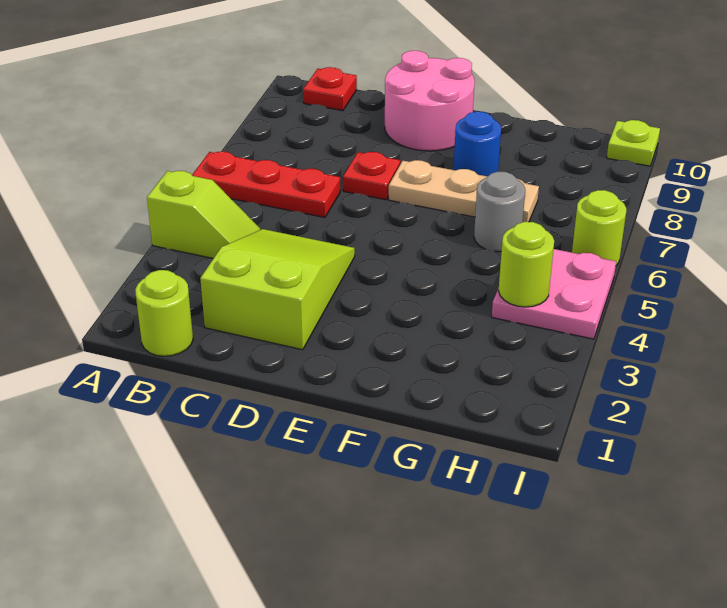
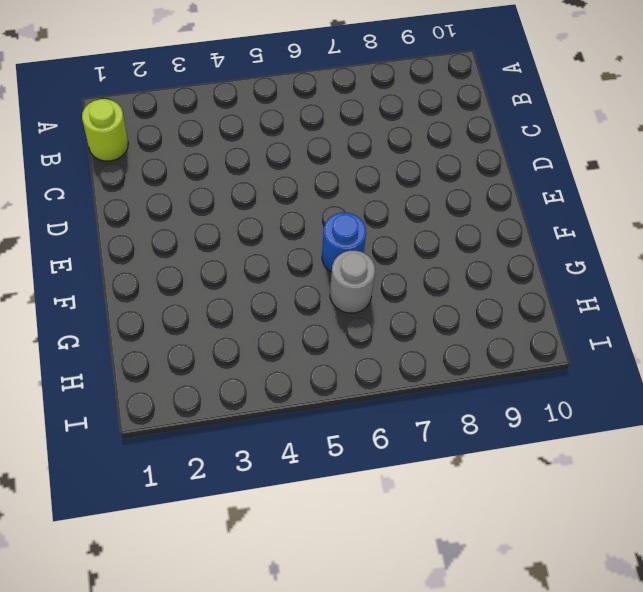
blue 1x1 round brick [322,213,366,272] -> blue 1x1 round brick moved to [454,112,501,176]
none -> lime 1x2 slope [147,171,260,259]
none -> red 1x3 plate [192,152,340,217]
none -> red 1x1 plate [303,67,357,111]

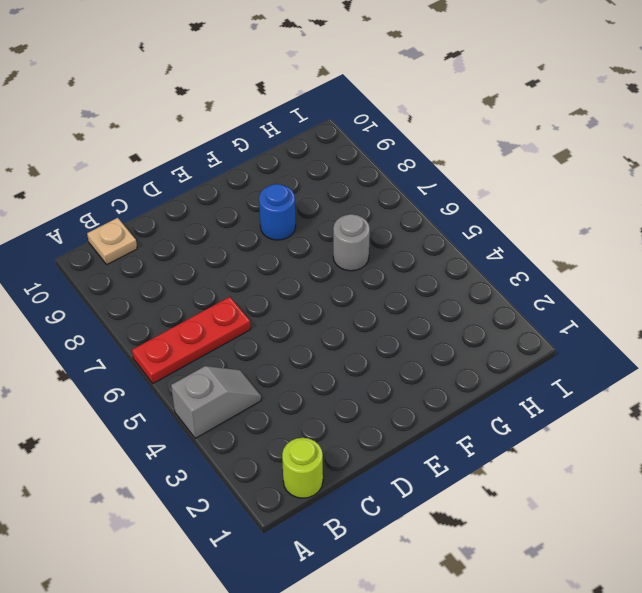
grey 1x2 slope [171,366,261,438] -> lime 1x2 slope [147,171,260,259]
tan 1x1 plate [87,218,137,264] -> red 1x1 plate [303,67,357,111]
none -> lime 2x3 slope [200,229,355,350]
none -> red 1x1 plate [343,152,400,200]
none -> pink 2x2 round brick [385,51,475,151]

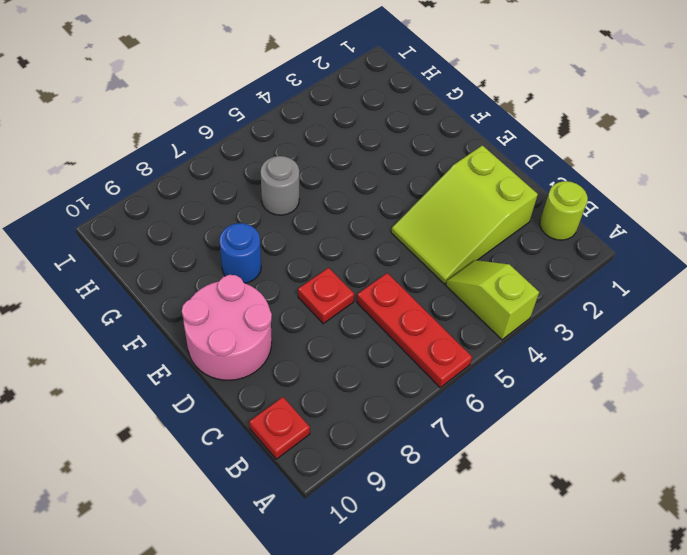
none -> tan 1x3 plate [389,160,539,222]
none -> pink 2x2 plate [492,249,616,339]
none -> lime 1x1 round brick [572,190,626,266]

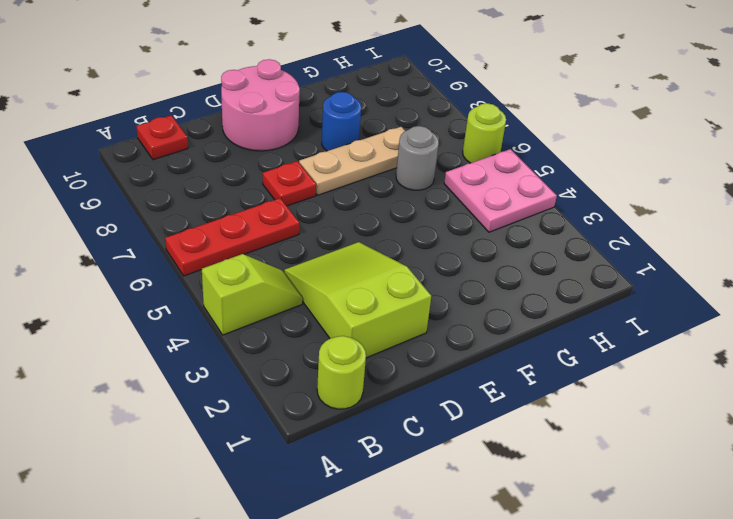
none -> lime 1x1 plate [607,120,660,166]
none -> lime 1x1 round brick [498,222,554,307]

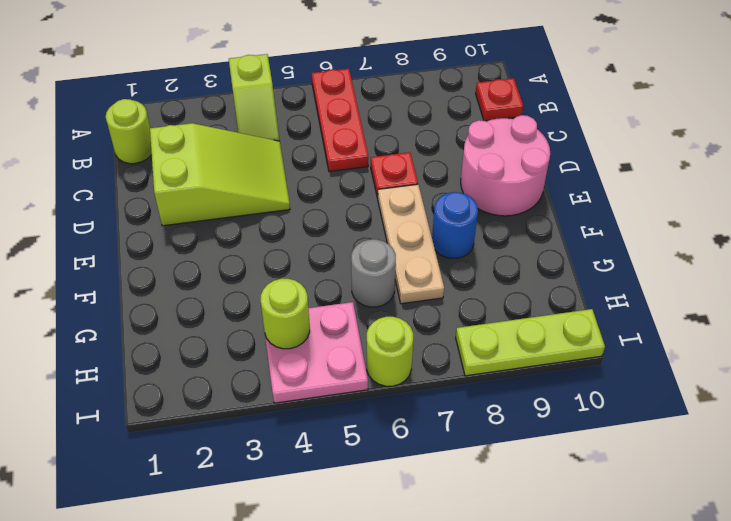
lime 1x3 plate [456,309,605,376] -> lime 1x1 plate [607,120,660,166]

